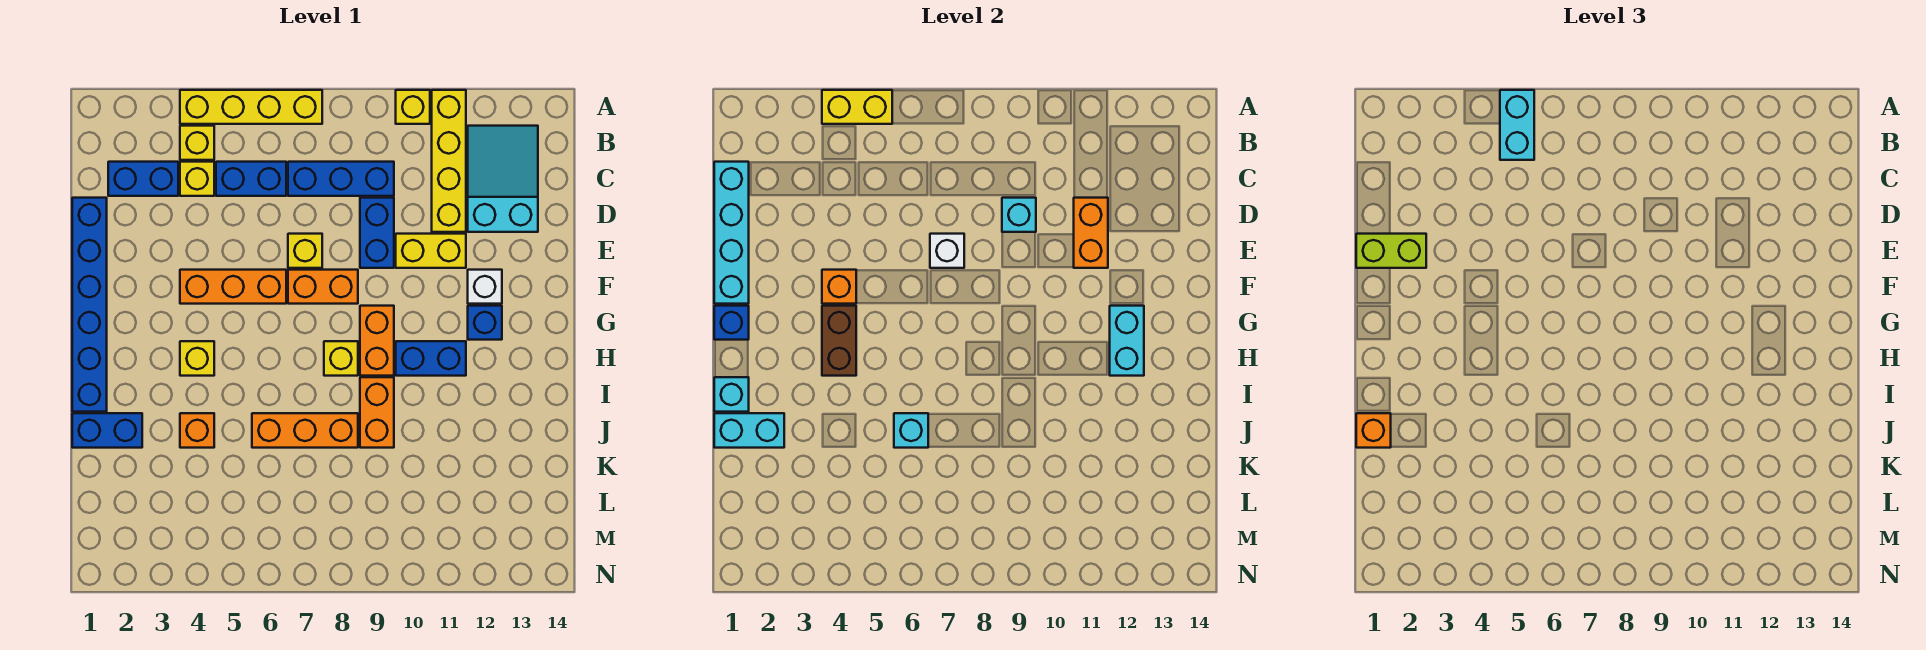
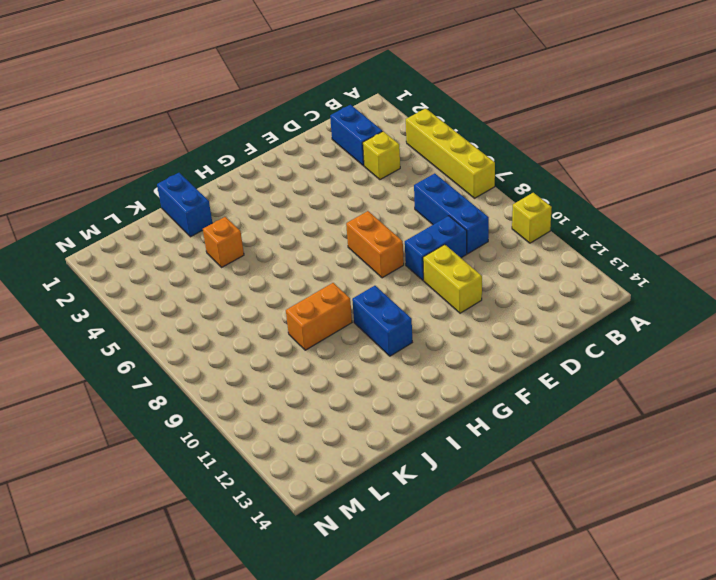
none -> yellow 1x4 brick [432,90,466,232]
none -> yellow 1x1 brick [180,126,214,160]
none -> cyan 2x3 slope [468,126,538,232]
none -> blue 1x2 brick [216,162,286,196]

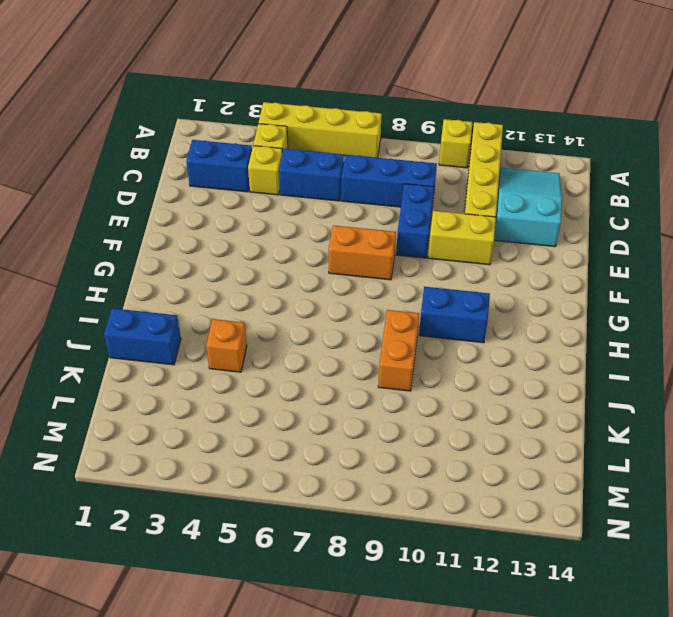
none -> blue 1x6 brick [72,198,107,412]
none -> yellow 1x1 brick [288,234,322,268]
none -> orange 1x3 brick [180,270,286,304]
none -> white 1x1 brick [468,270,502,304]

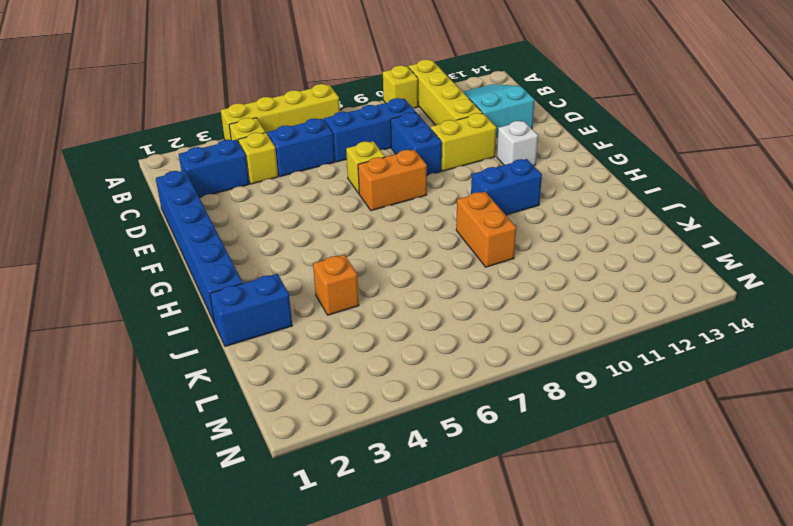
none -> orange 1x3 brick [180,270,286,304]
none -> orange 1x2 brick [360,306,394,376]
none -> blue 1x1 brick [468,306,502,340]
none -> yellow 1x1 brick [180,341,214,376]

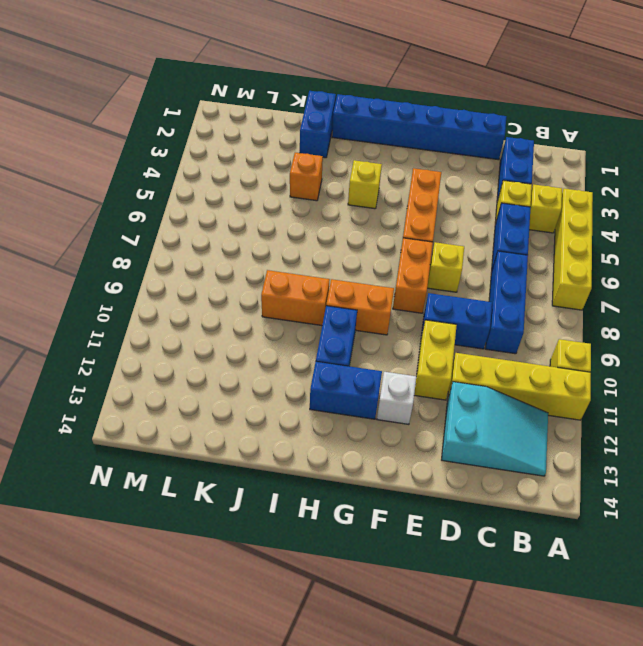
blue 1x2 brick [310,362,382,419] -> blue 1x1 brick [468,306,502,340]
none -> yellow 1x1 brick [324,341,358,376]
none -> orange 1x3 brick [252,413,358,448]
none -> yellow 1x2 brick [822,90,892,124]
none -> cyan 1x4 brick [714,162,749,304]

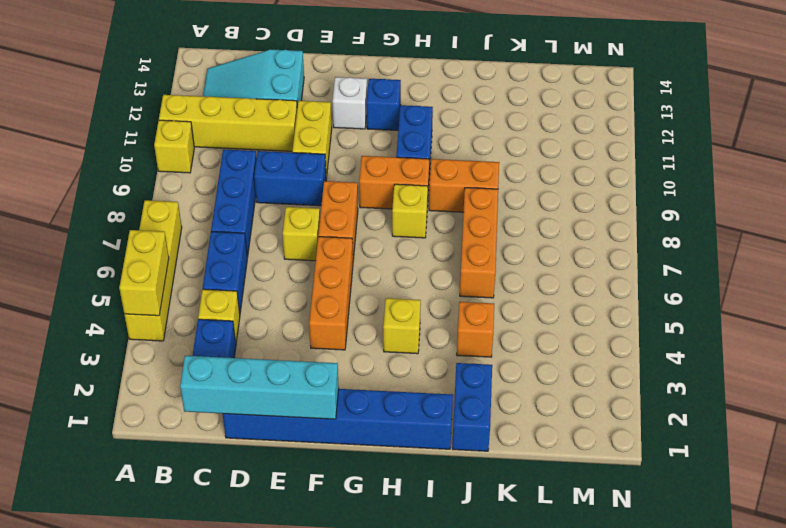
none -> yellow 1x1 brick [180,126,214,160]
none -> cyan 1x1 brick [1002,198,1036,232]
none -> orange 1x2 brick [1074,198,1108,268]
none -> white 1x1 brick [930,234,964,268]

